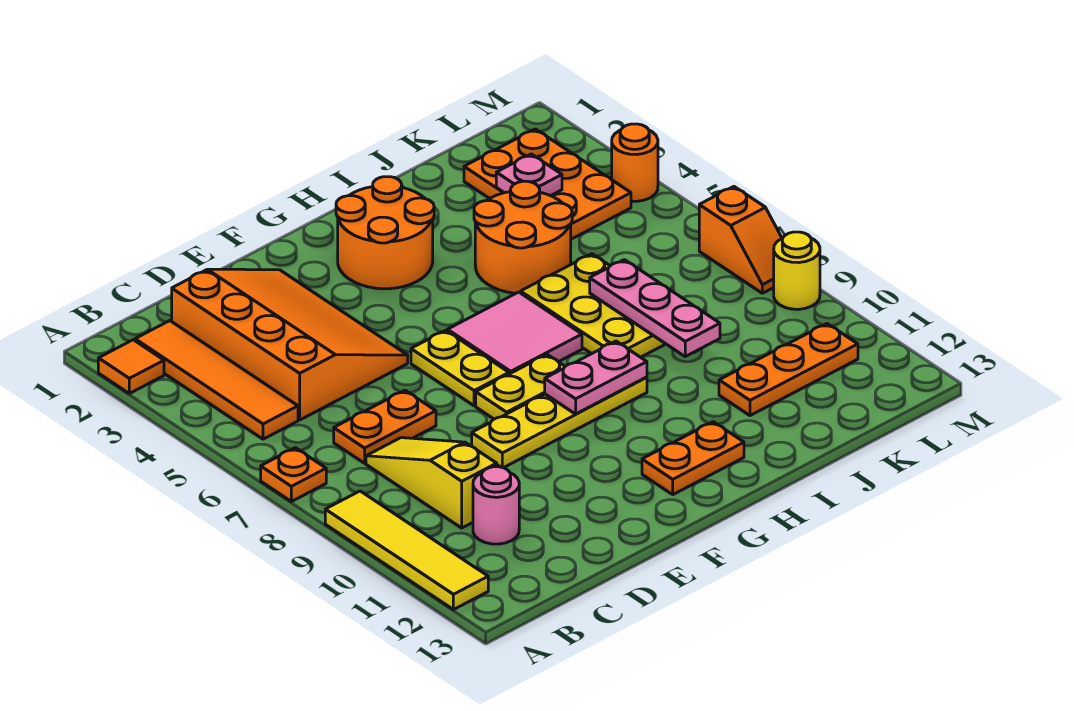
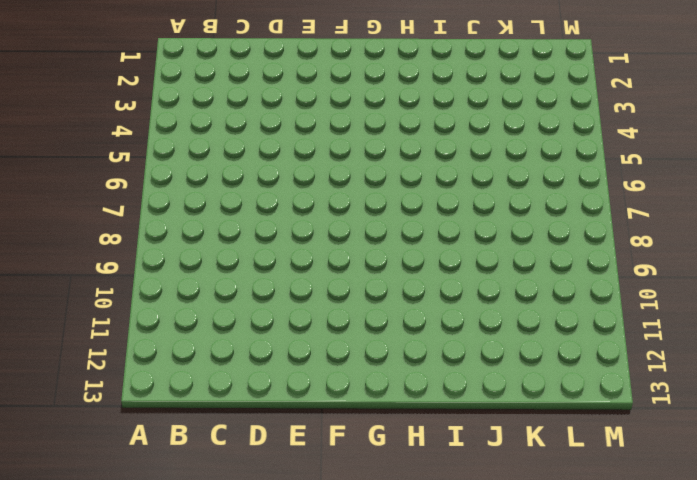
none -> orange 1x1 tile [98,340,164,393]
none -> orange 1x1 plate [261,448,326,502]
none -> yellow 1x4 tile [325,491,488,610]

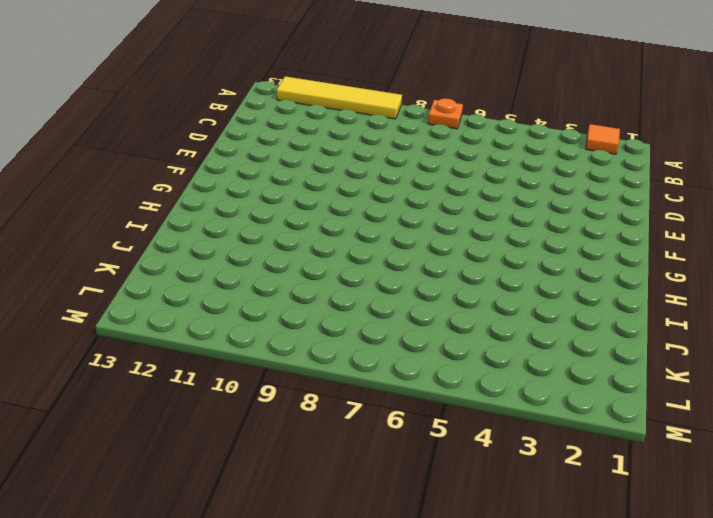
none -> orange 1x4 tile [135,321,298,439]
none -> orange 3x4 slope [172,269,408,420]
none -> orange 1x2 plate [334,390,436,463]

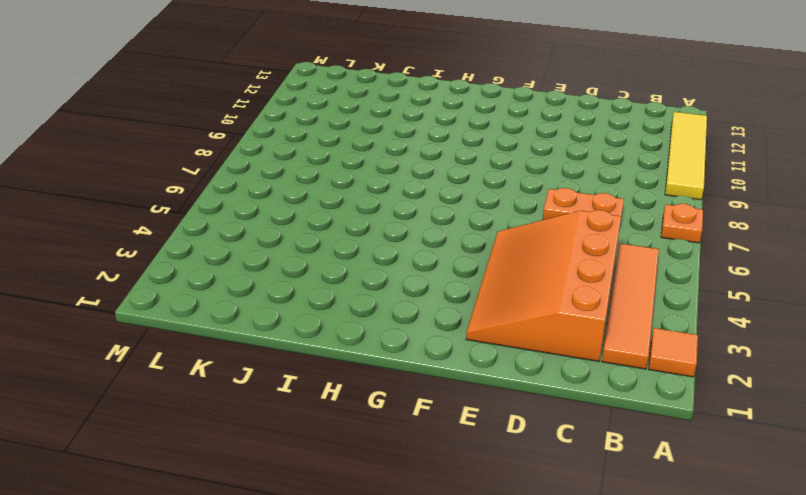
none -> yellow 1x3 slope [366,438,497,528]
none -> pink 1x1 round brick [473,467,519,544]
none -> yellow 1x4 plate [472,377,647,468]

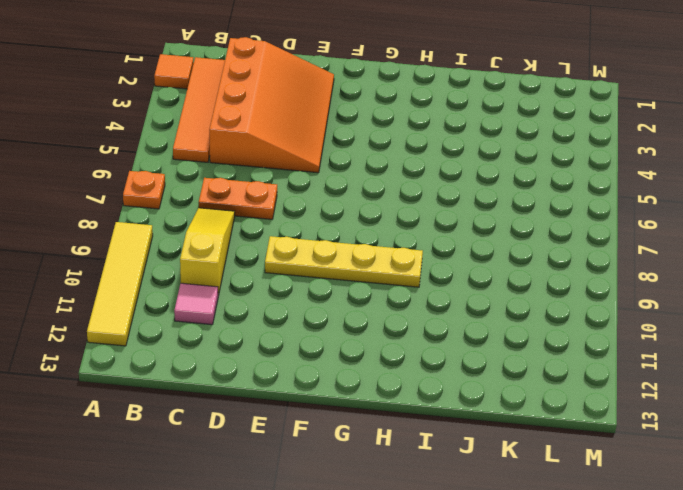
pink 1x1 tile [174,283,218,325] -> pink 1x1 round brick [473,467,519,544]
none -> yellow 1x2 plate [411,330,509,406]
none -> yellow 1x2 plate [476,355,565,419]
none -> orange 2x2 round brick [336,177,434,289]

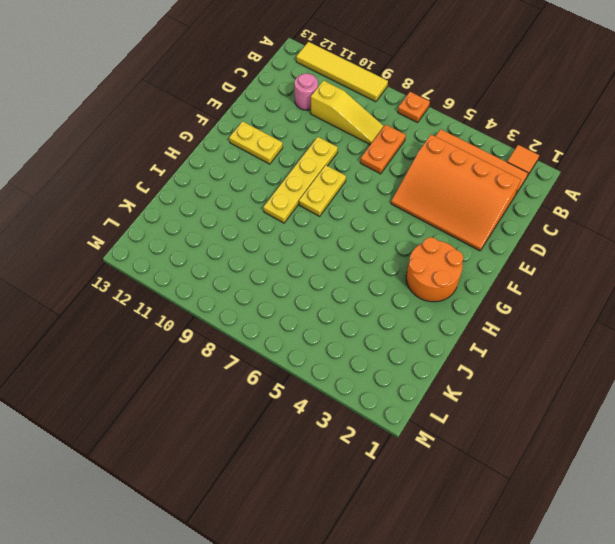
yellow 1x2 plate [229,121,283,164] -> yellow 1x2 plate moved to [411,330,509,406]
none -> pink 2x2 tile [447,292,582,374]
none -> orange 1x2 plate [642,422,744,494]
none -> orange 2x2 round brick [474,181,572,293]

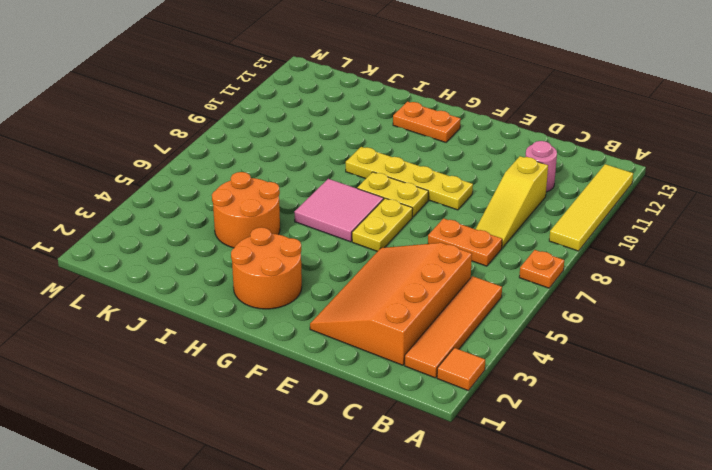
none -> yellow 2x3 plate [521,254,665,357]
none -> orange 1x3 plate [719,324,858,416]
none -> orange 2x3 plate [464,129,631,239]

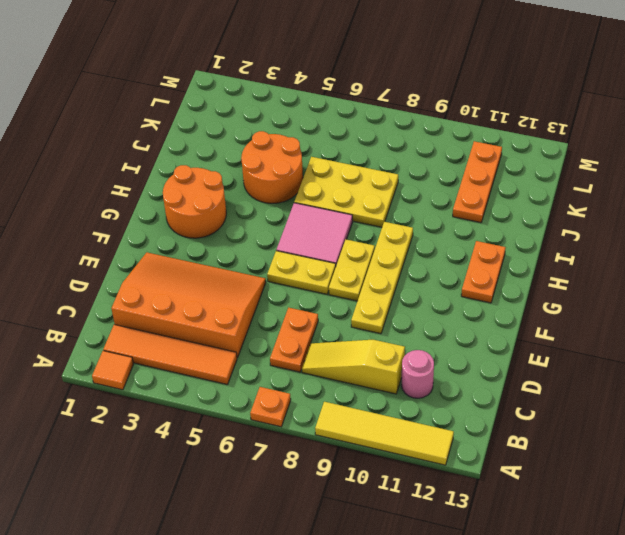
none -> orange 2x3 plate [464,129,631,239]
none -> orange 1x1 round brick [612,124,658,201]
none -> orange 1x2 slope [699,187,782,293]

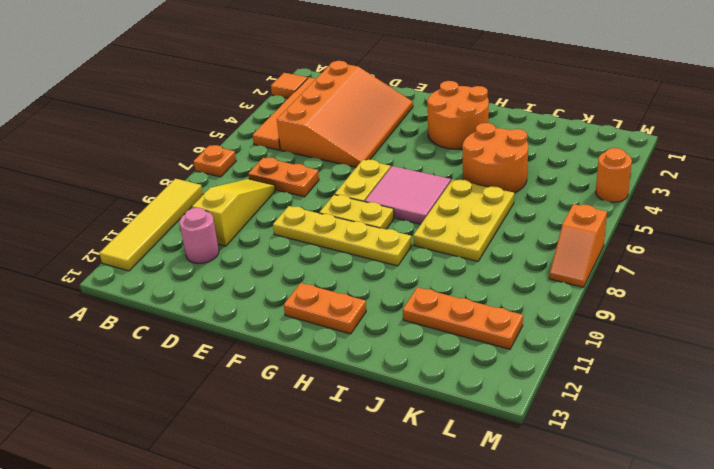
none -> orange 2x3 plate [464,129,631,239]
none -> yellow 1x1 round brick [774,232,820,309]
none -> pink 1x2 plate [545,341,647,414]

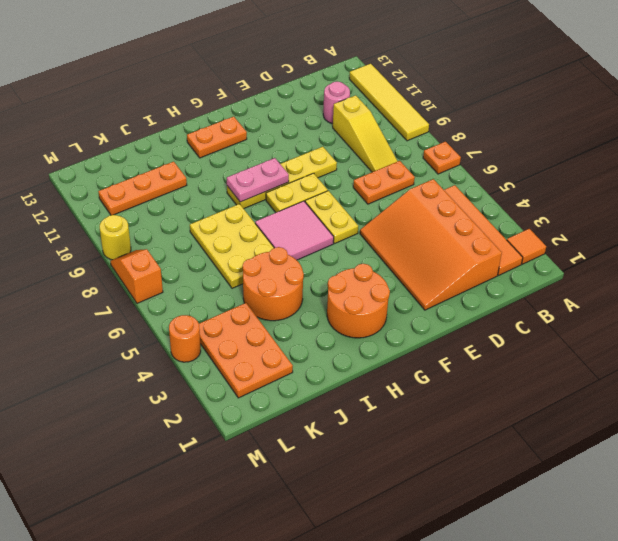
none -> pink 1x3 plate [590,260,720,356]
none -> pink 1x1 plate [496,154,562,196]

